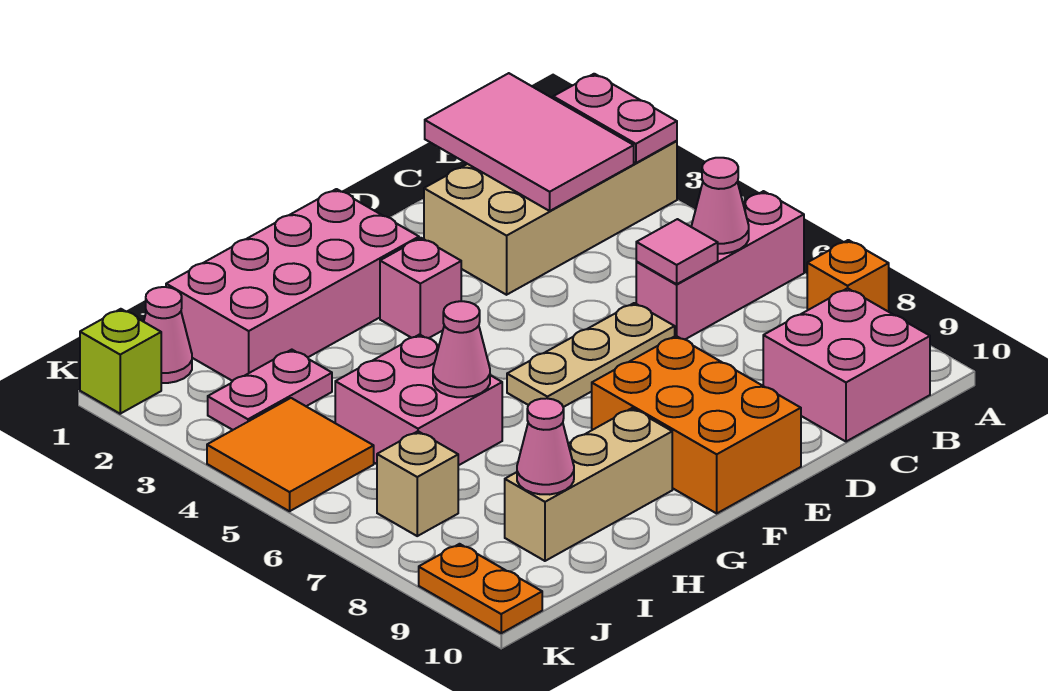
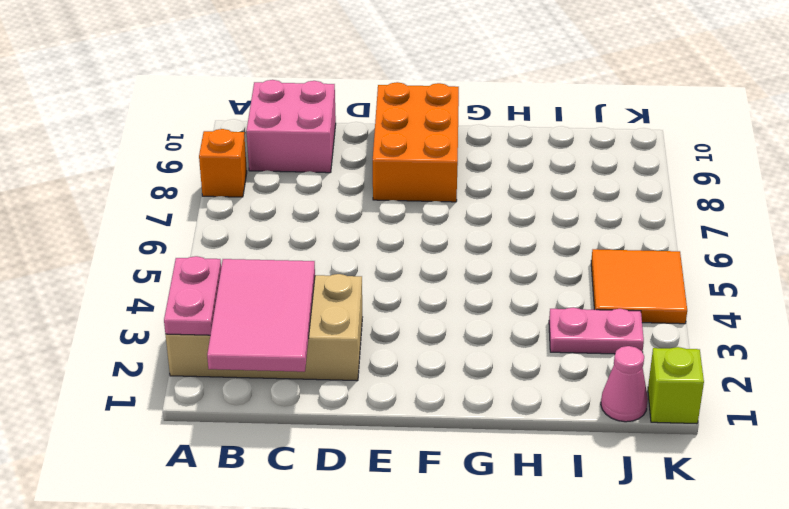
none -> pink 1x3 brick [636,191,804,339]
none -> tan 1x3 plate [507,303,675,407]
none -> pink 2x4 brick [166,189,419,381]

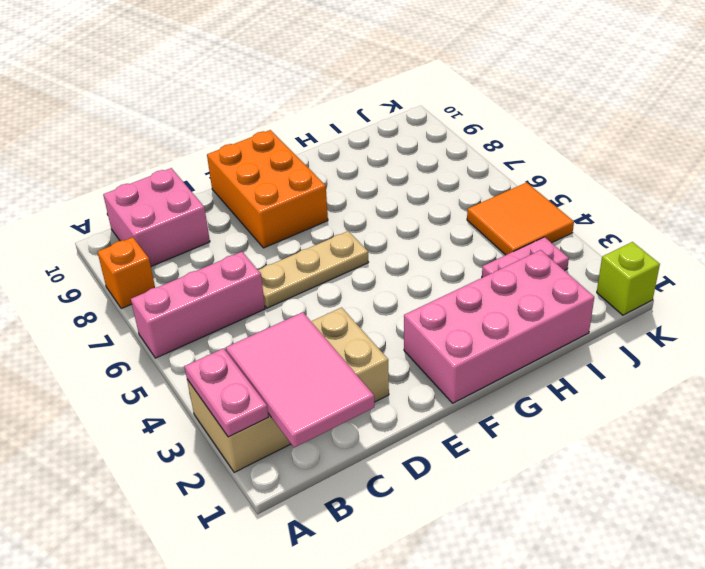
none -> pink 1x1 brick [380,238,461,338]
none -> tan 1x3 brick [505,408,672,561]
none -> pink 2x2 brick [335,335,502,466]

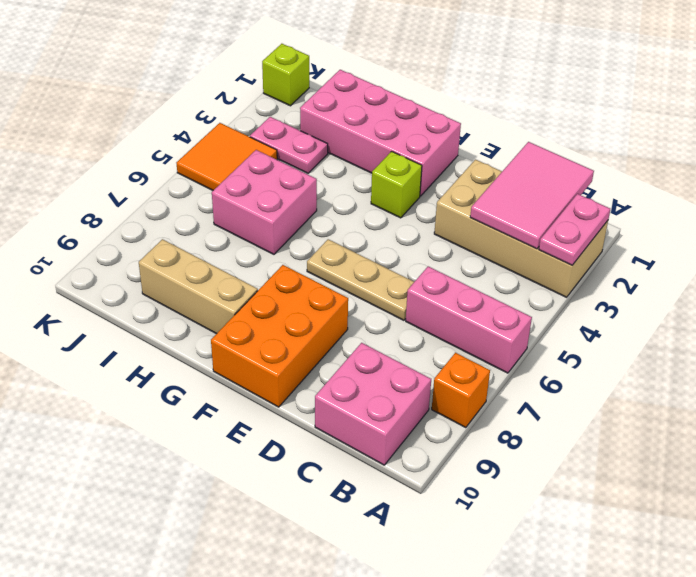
lime 1x1 brick [371,151,422,218] -> pink 1x1 brick [380,238,461,338]
none -> pink 1x1 cone [144,287,192,383]
none -> tan 1x1 brick [377,431,458,536]
none -> orange 1x2 plate [419,544,542,633]

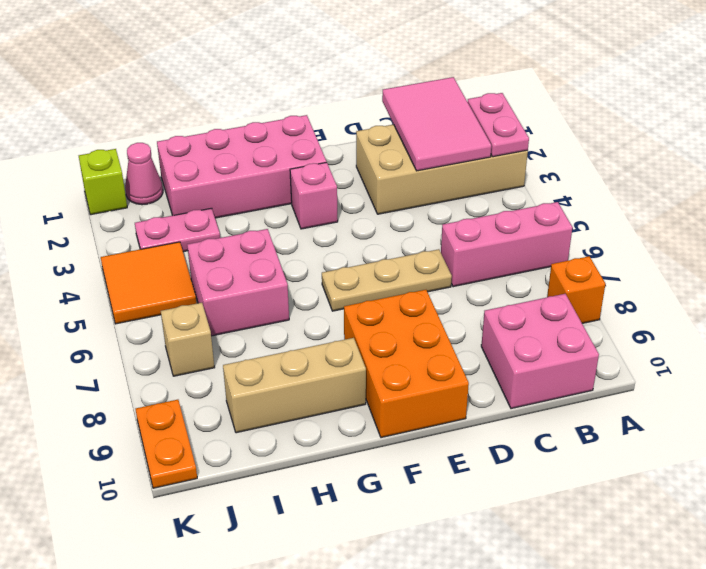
none -> pink 1x1 cone [692,158,749,254]
none -> pink 1x1 tile [636,219,718,284]
none -> pink 1x1 cone [433,301,490,397]

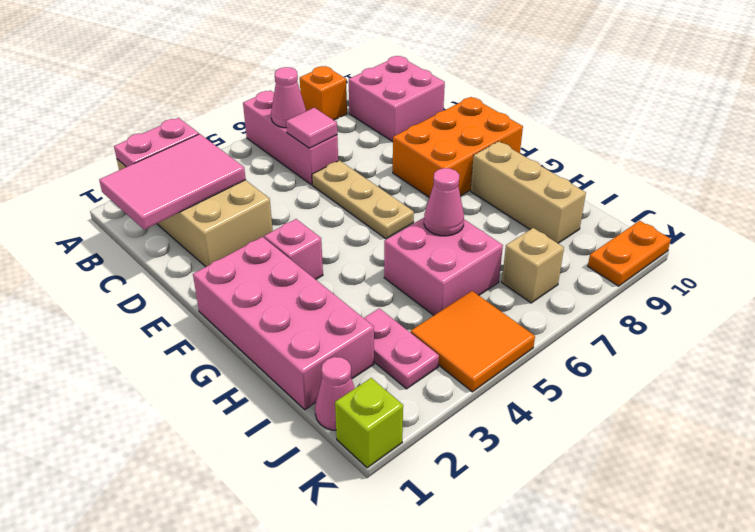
none -> pink 1x1 cone [517,398,574,494]

